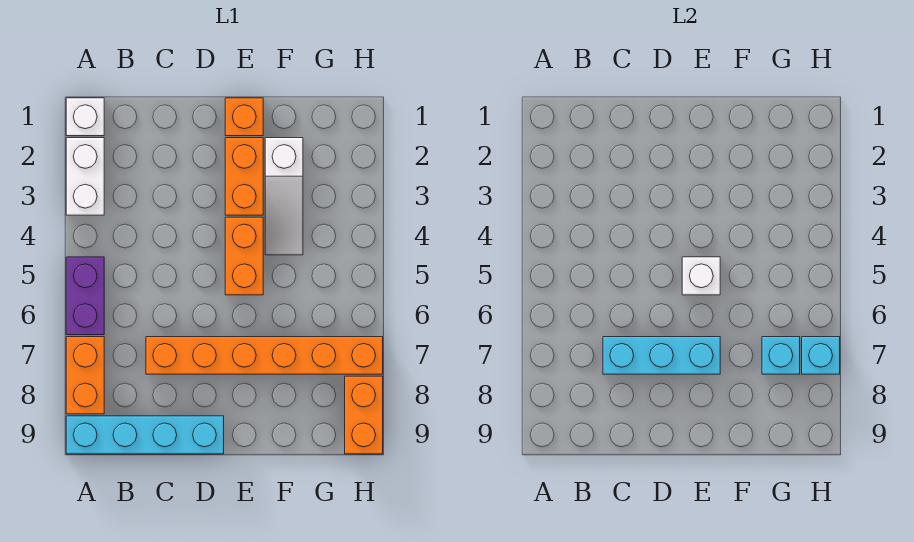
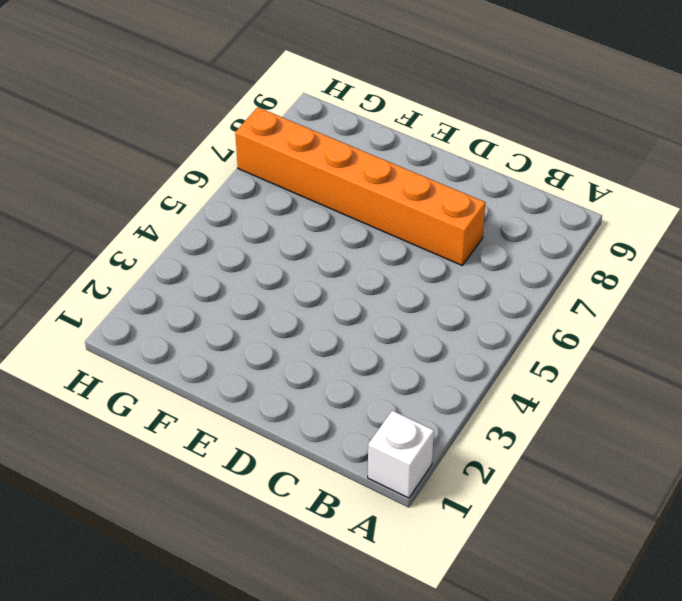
none -> white 1x2 brick [66,138,104,215]
none -> purple 1x2 brick [66,257,104,335]
none -> orange 1x2 brick [66,337,104,414]

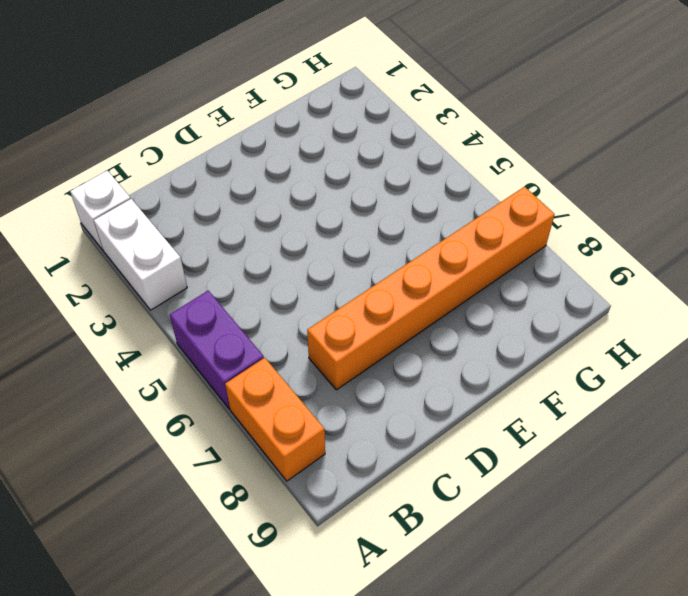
none -> cyan 1x4 brick [66,416,224,454]
none -> orange 1x1 brick [225,98,263,136]
none -> orange 1x2 brick [225,138,263,215]

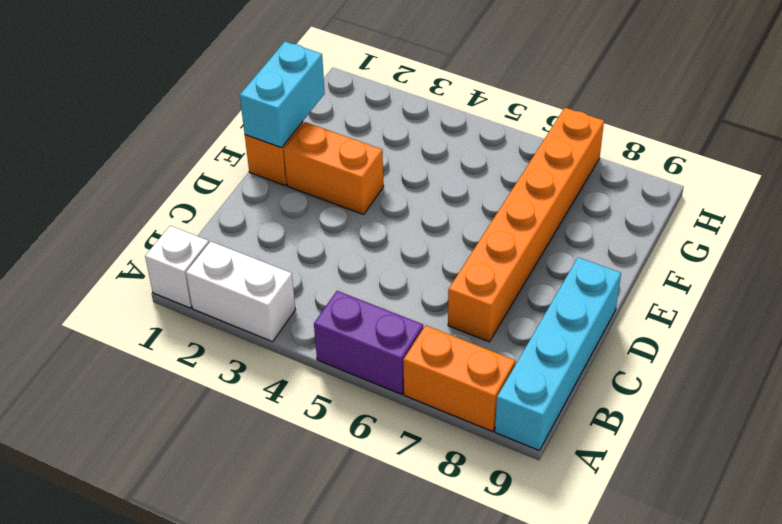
cyan 1x2 brick [240,42,325,148] -> none
none -> orange 1x2 brick [225,217,263,295]
none -> white 1x3 slope [265,138,303,255]
none -> orange 1x2 brick [345,376,383,454]

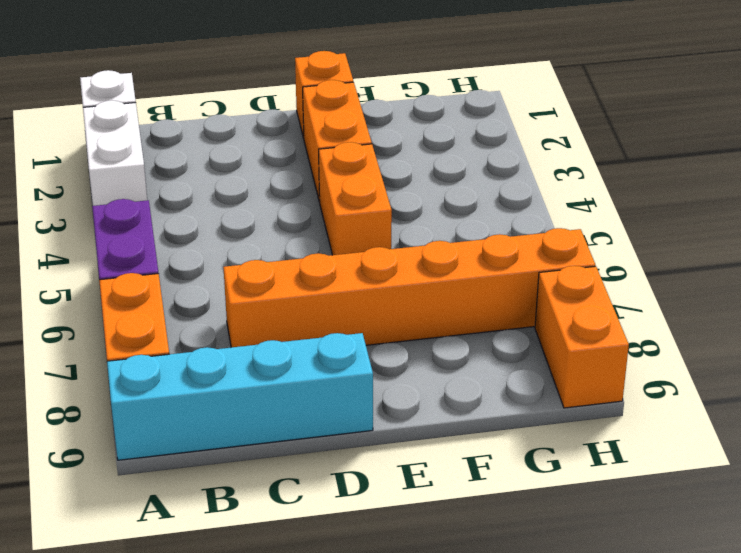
none -> white 1x3 slope [265,138,303,255]
none -> cyan 1x3 brick [603,337,720,374]
none -> white 1x1 brick [682,257,720,295]

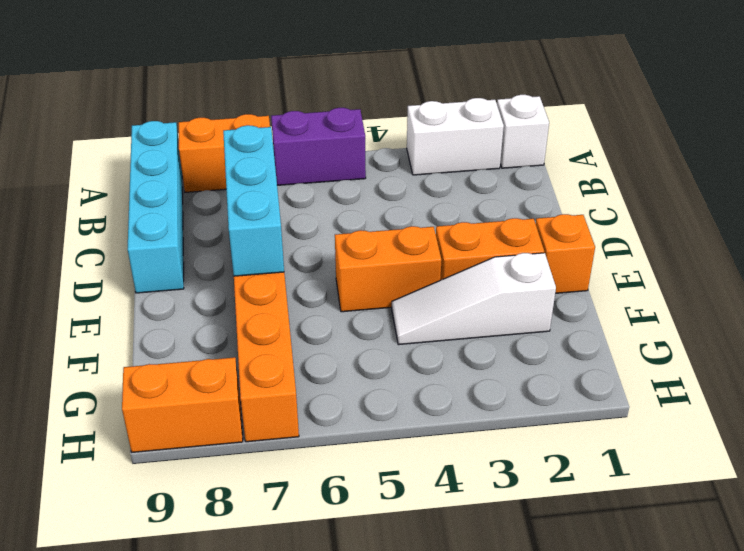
none -> white 1x1 brick [682,257,720,295]
none -> cyan 1x1 brick [762,337,800,374]
none -> cyan 1x1 brick [802,337,840,374]

